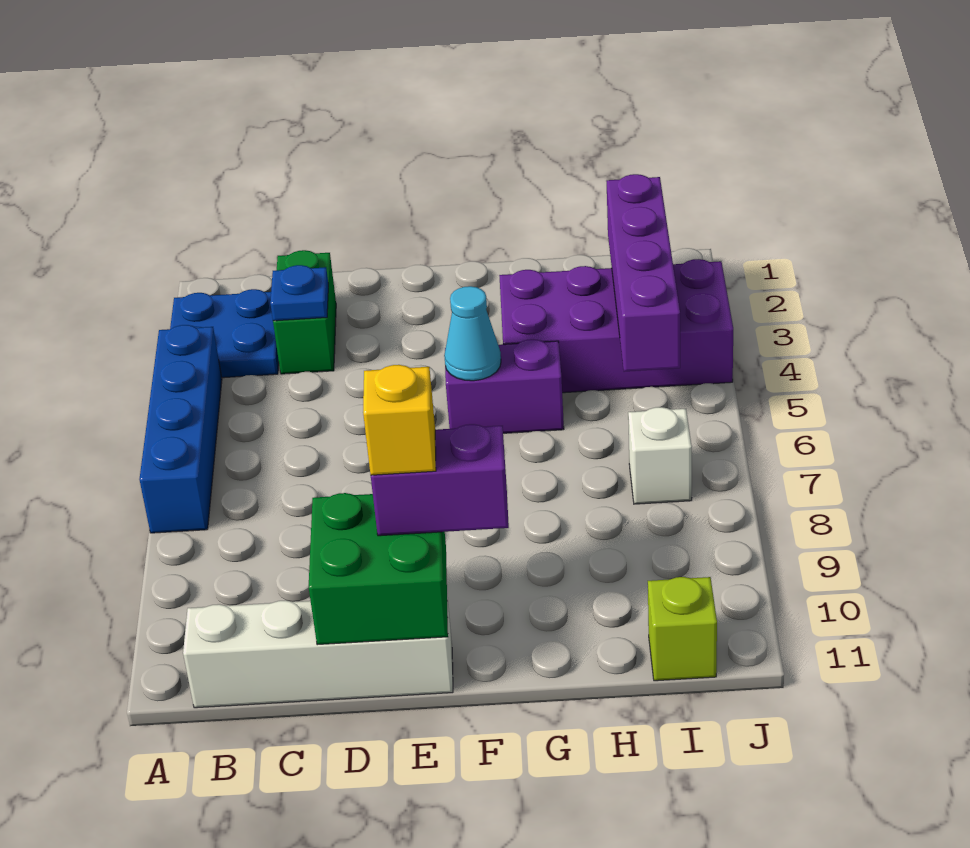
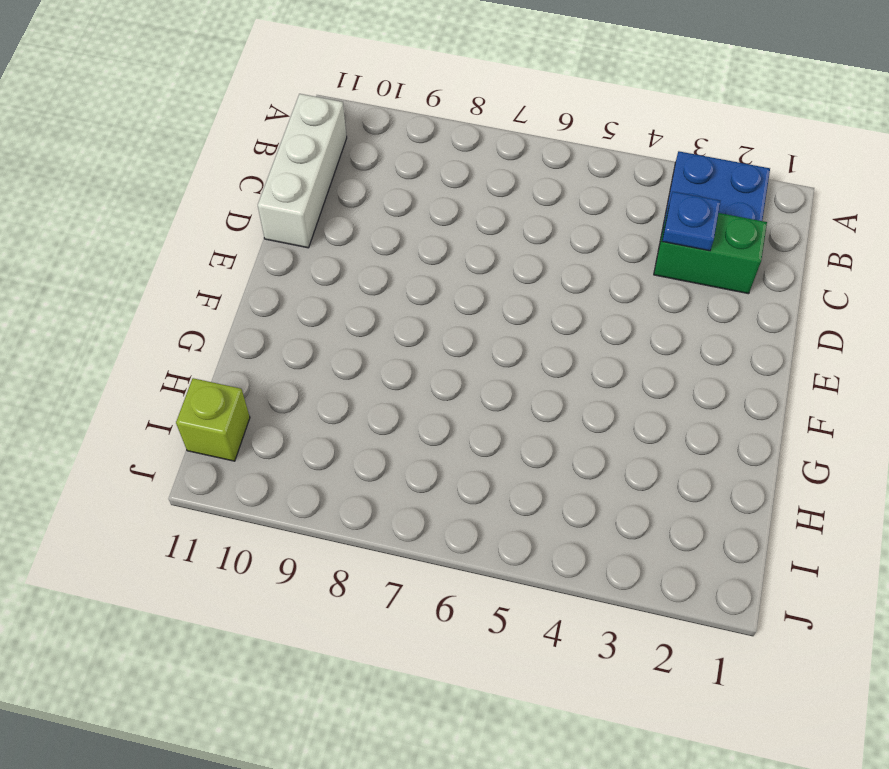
white 1x3 brick [258,94,347,248] -> white 1x4 brick [183,598,453,708]
none -> blue 1x4 brick [140,325,222,533]
none -> purple 1x2 brick [445,339,564,433]
none -> purple 2x4 brick [499,259,733,393]

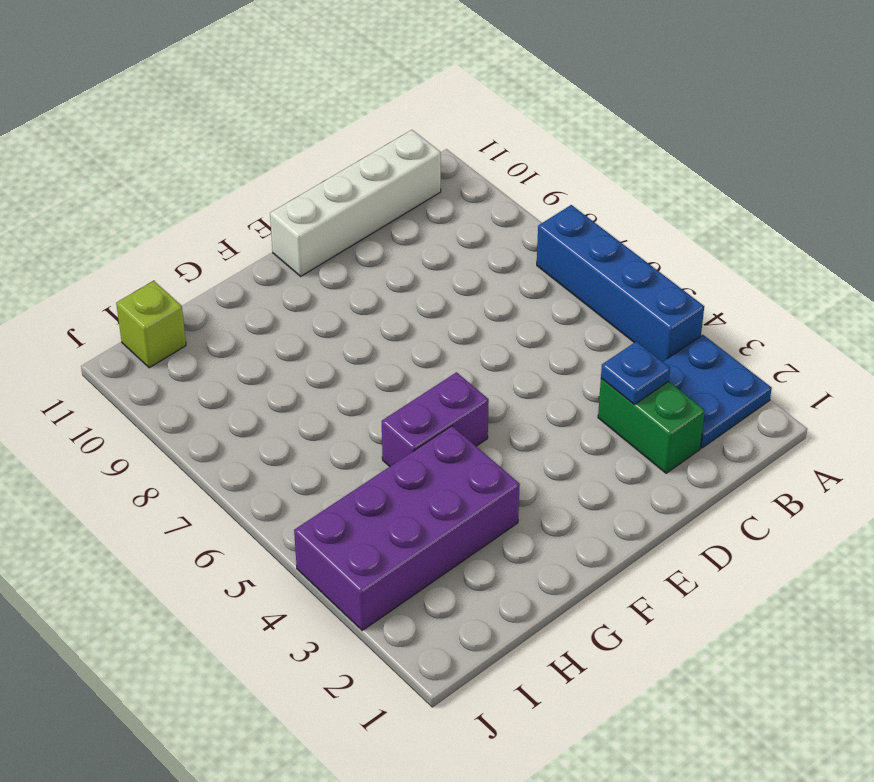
none -> white 1x1 brick [628,407,692,504]
none -> green 2x2 brick [309,493,448,645]
none -> cyan 1x1 cone [444,286,501,381]

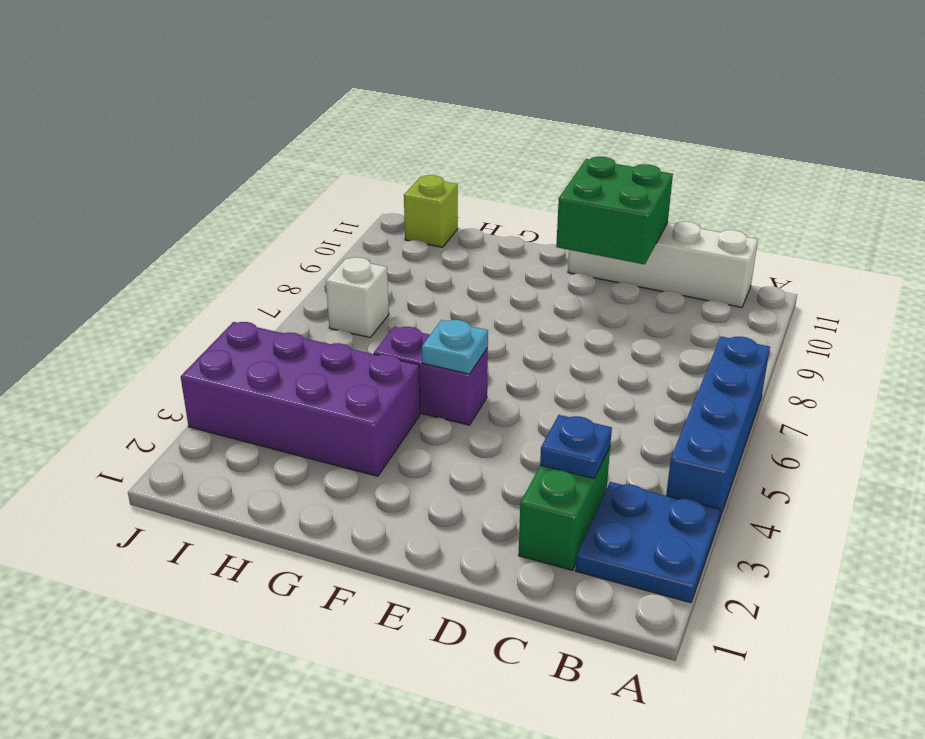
cyan 1x1 plate [422,320,488,374] -> cyan 1x1 cone [444,286,501,381]
none -> purple 1x4 brick [607,174,680,372]
none -> purple 1x2 brick [371,424,509,536]
none -> yellow 1x1 brick [363,365,436,475]

